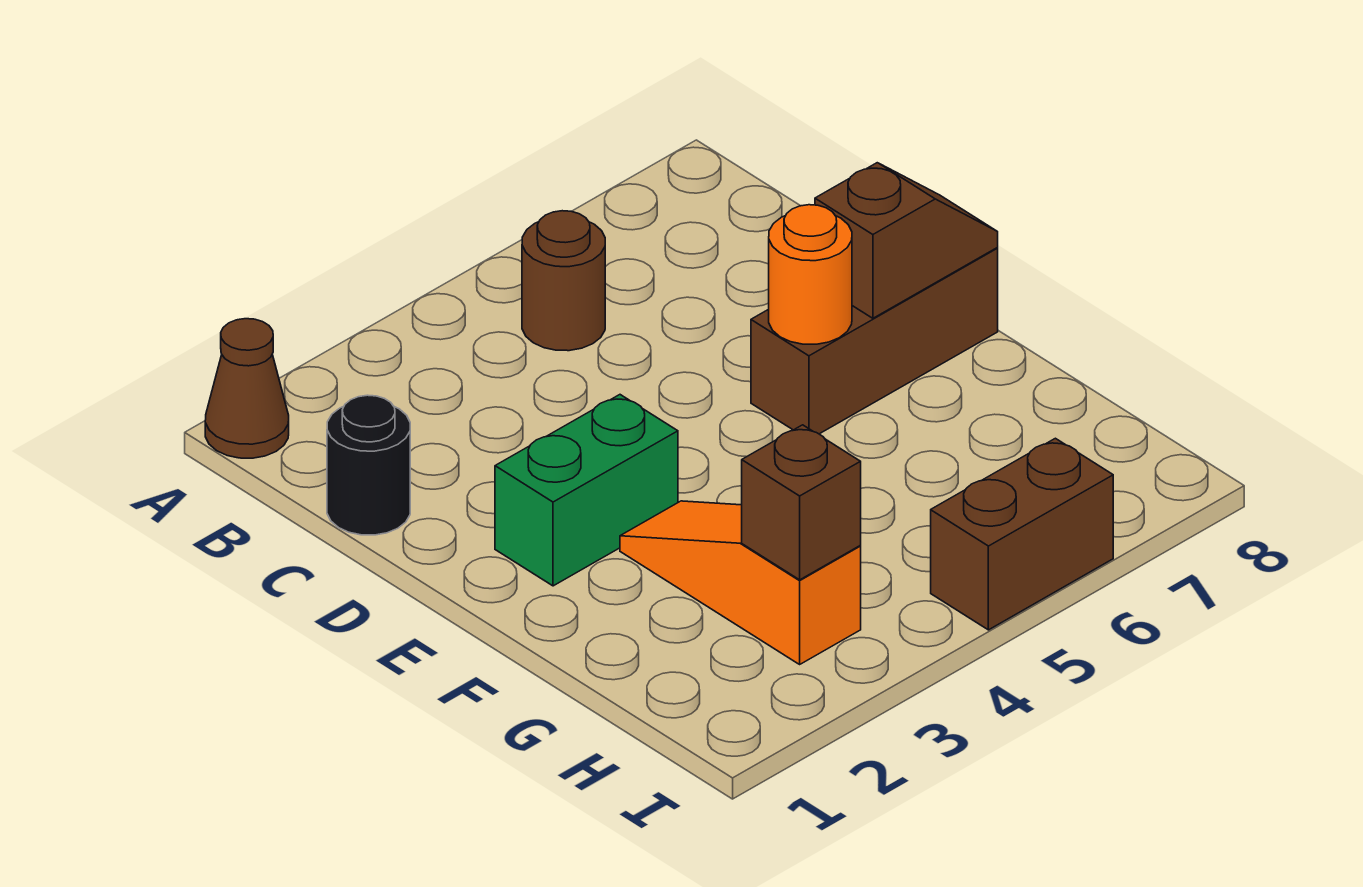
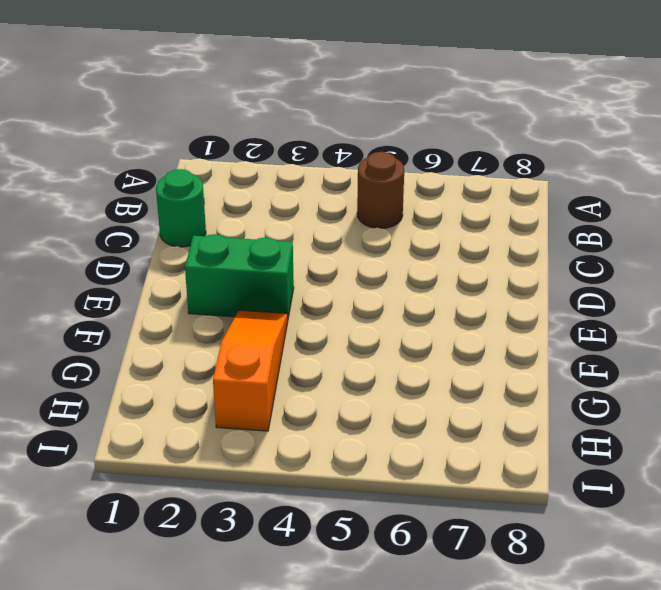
green 1x1 round brick [156,169,206,247] -> black 1x1 round brick [327,395,410,535]
none -> brown 1x1 cone [205,319,289,458]
none -> brown 1x3 brick [751,248,998,434]

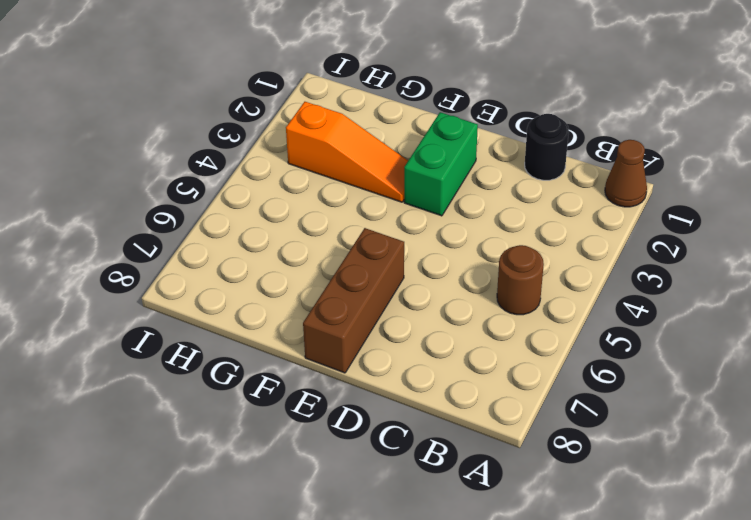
none -> brown 1x2 brick [931,438,1113,630]
none -> orange 1x1 round brick [769,205,852,344]

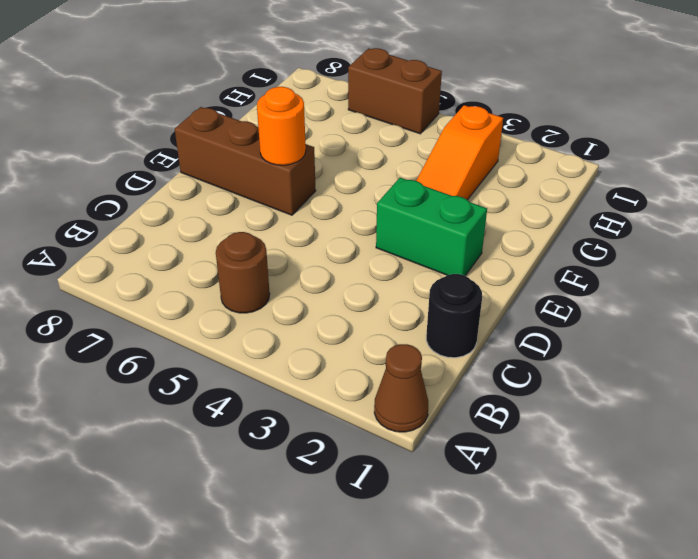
none -> brown 1x2 slope [815,163,998,318]
none -> brown 1x1 brick [742,425,861,580]

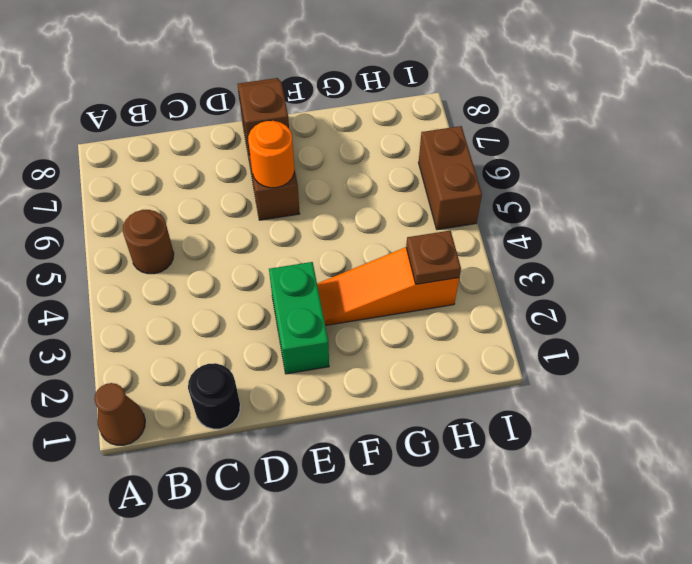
brown 1x1 plate [406,231,461,284] -> brown 1x1 brick [742,425,861,580]

